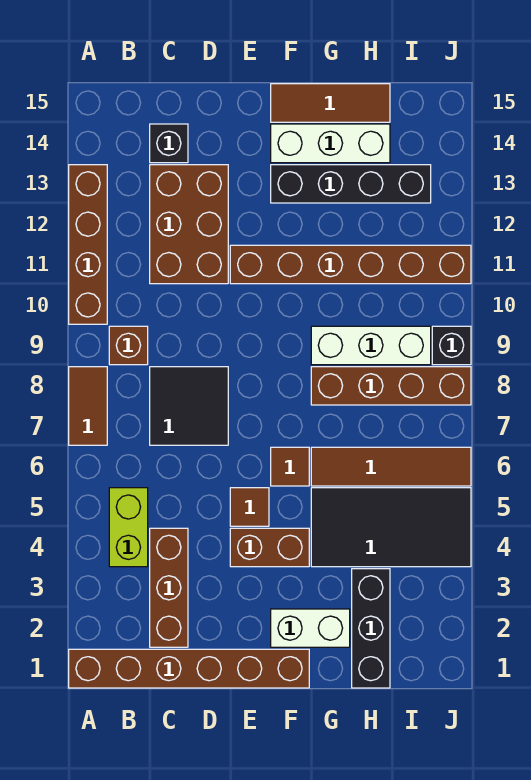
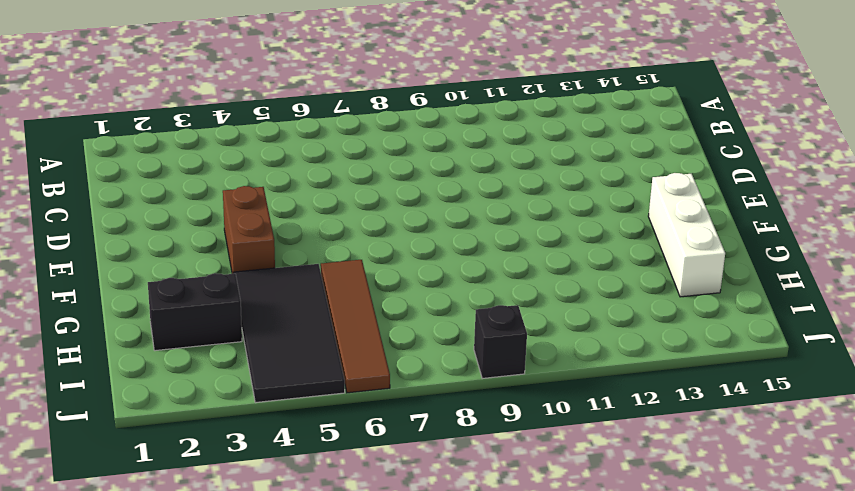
black 1x2 brick [148,273,242,351] -> black 1x3 brick [352,569,390,688]
none -> brown 1x6 brick [69,649,309,688]
none -> brown 1x2 tile [69,367,107,445]
none -> brown 1x4 brick [69,165,107,324]

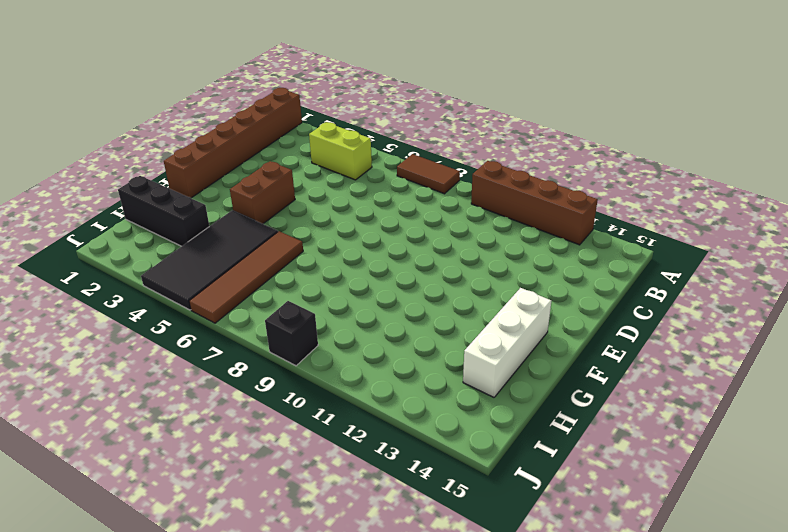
none -> brown 1x1 brick [109,326,148,365]
none -> brown 1x3 brick [150,528,188,647]
none -> black 2x2 tile [150,367,228,445]

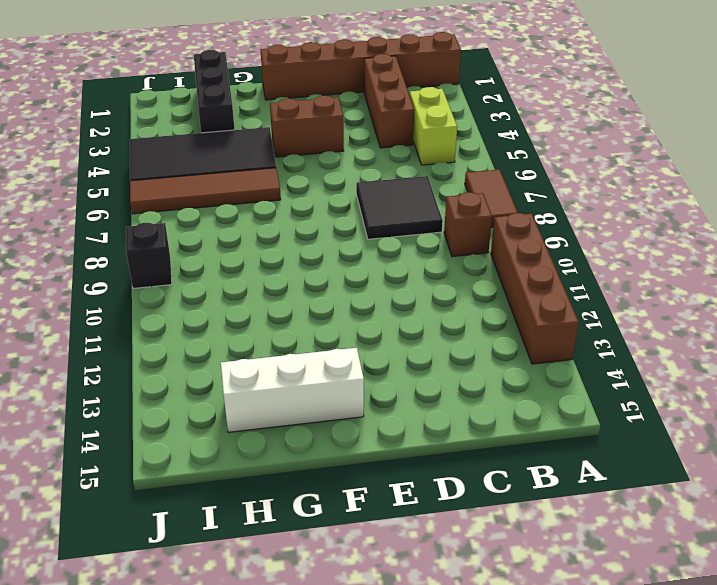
none -> brown 2x3 brick [150,165,228,284]
none -> black 1x1 brick [150,124,188,163]
none -> brown 1x1 tile [230,488,269,526]

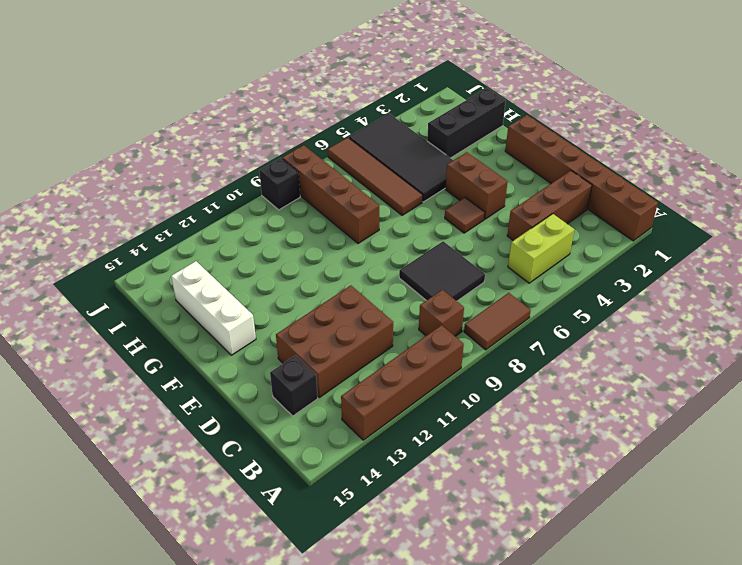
none -> brown 1x6 brick [230,245,471,284]
none -> white 1x2 brick [271,609,350,647]
none -> brown 1x1 tile [271,447,309,486]

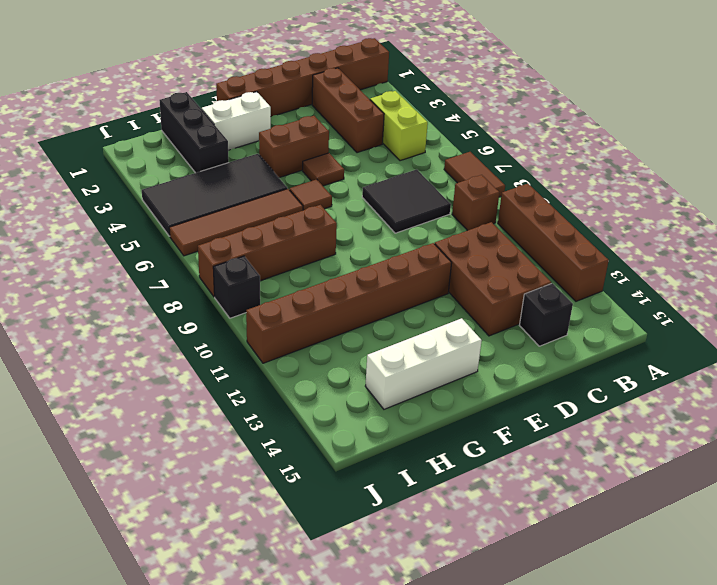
none -> black 1x4 brick [271,165,431,203]
none -> brown 1x3 tile [271,84,390,122]
none -> white 1x3 brick [311,326,431,365]

